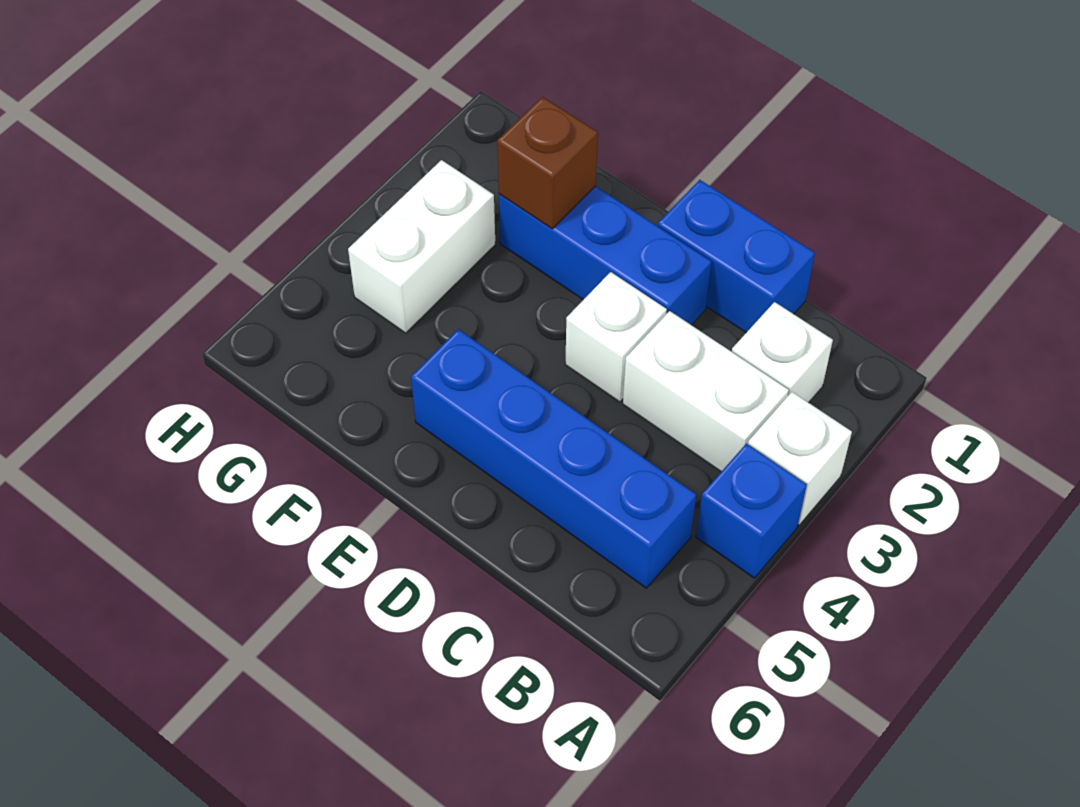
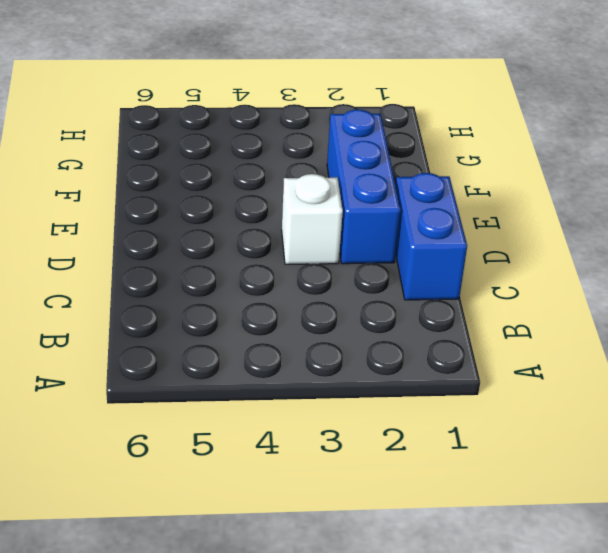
none -> white 1x1 brick [748,392,852,525]
none -> blue 1x1 brick [696,444,807,578]

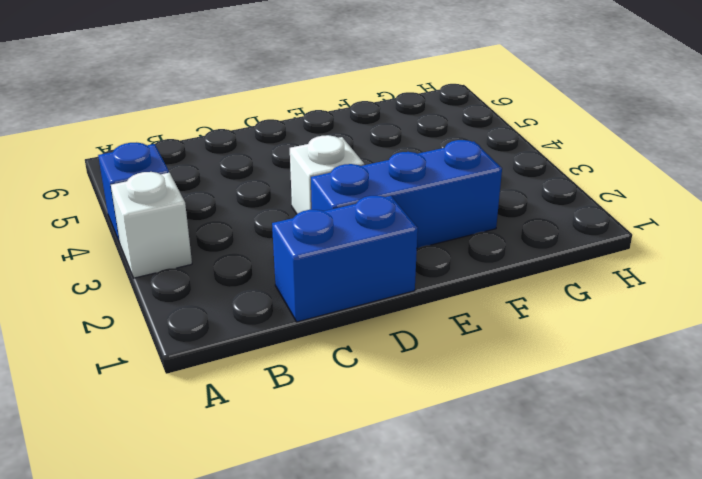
none -> white 1x1 brick [732,302,833,403]
none -> white 1x2 brick [623,311,789,472]

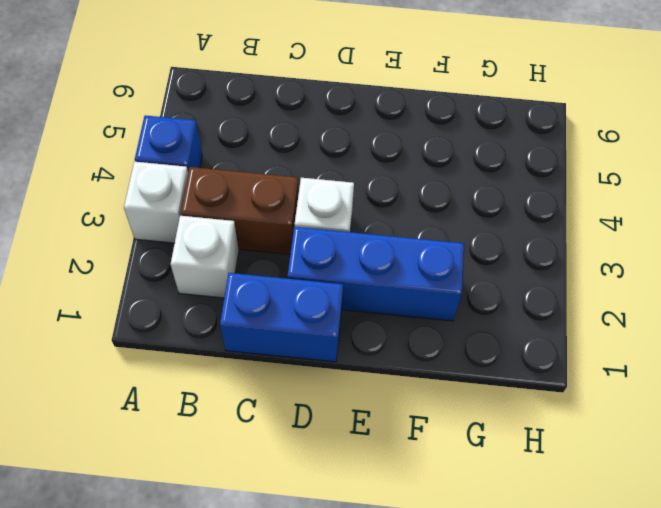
brown 1x2 brick [181,167,299,255] -> white 1x2 brick [623,311,789,472]
none -> blue 1x4 brick [411,329,696,588]
none -> white 1x2 brick [348,160,495,333]

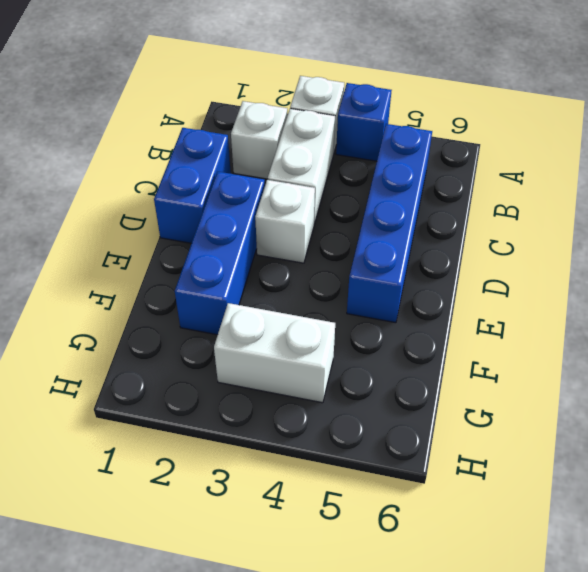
none -> brown 1x1 brick [497,97,598,229]

